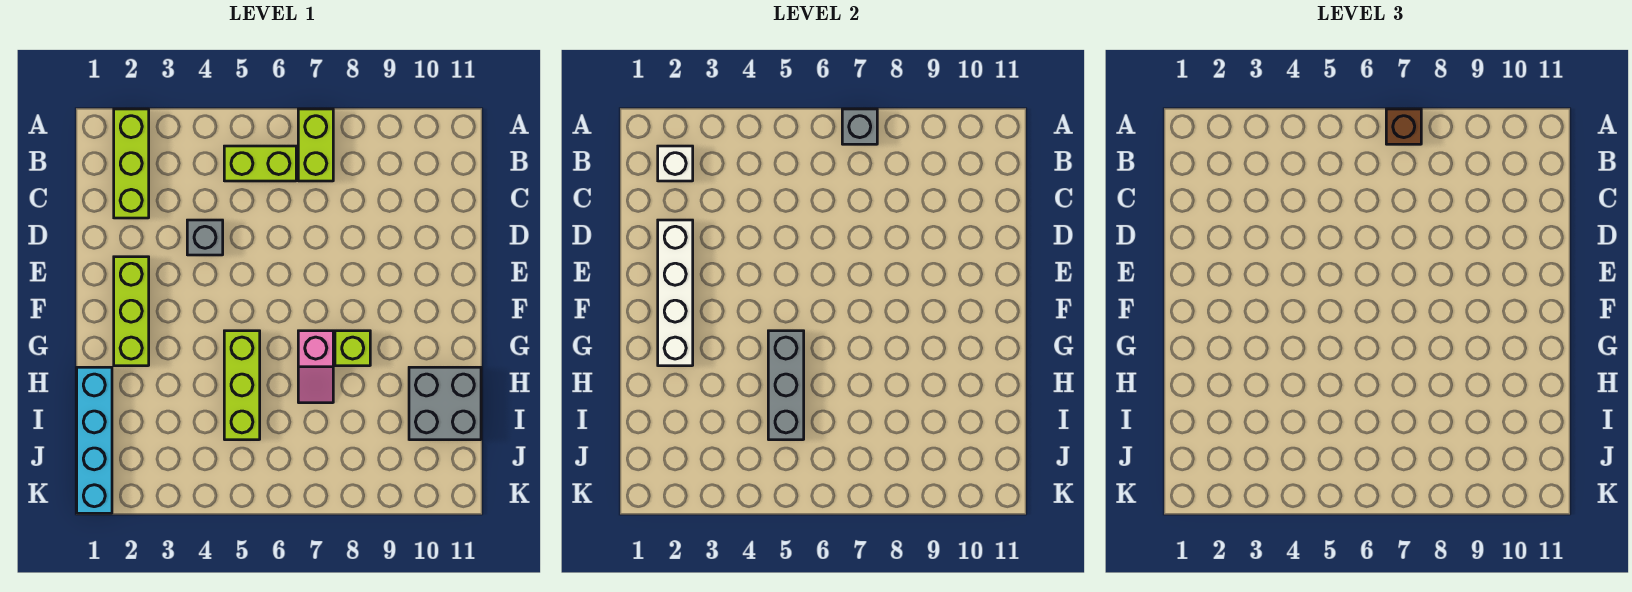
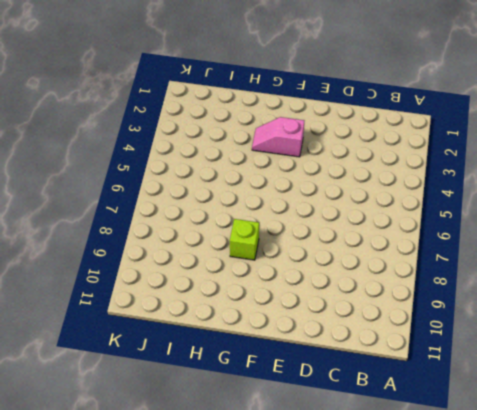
pink 1x2 slope [252,117,304,157] -> pink 1x2 slope moved to [298,331,333,403]
none -> lime 1x3 brick [114,109,149,218]
none -> lime 1x2 brick [298,109,333,181]
none -> lime 1x2 brick [224,146,296,181]

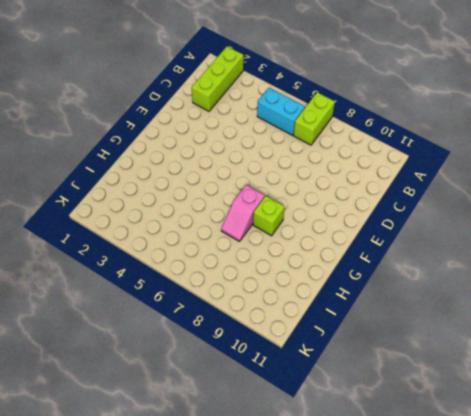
cyan 1x2 brick [257,88,305,135] -> lime 1x2 brick [224,146,296,181]
none -> grey 1x1 brick [187,220,223,255]
none -> lime 1x3 brick [114,257,149,366]
none -> lime 1x3 brick [224,331,260,440]

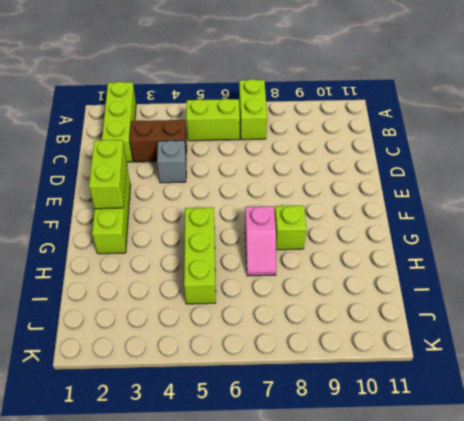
brown 1x2 brick [130,120,187,162] -> none
lime 1x2 brick [89,140,127,209] -> white 1x4 brick [658,220,693,366]
none -> cyan 1x4 brick [77,367,112,513]
none -> grey 2x2 brick [409,367,481,440]
none -> grey 1x1 brick [842,109,877,144]

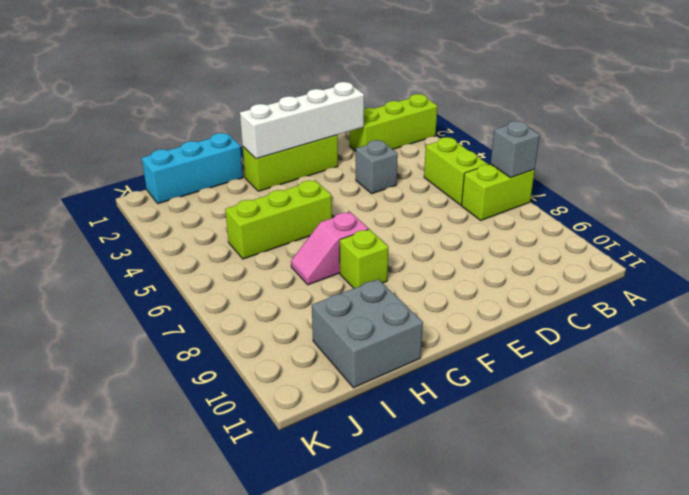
cyan 1x3 brick [142,133,243,204] -> cyan 1x4 brick [77,367,112,513]
none -> white 1x1 brick [658,146,693,181]
none -> grey 1x3 brick [768,331,804,440]
none -> brown 1x1 brick [1386,109,1421,144]

